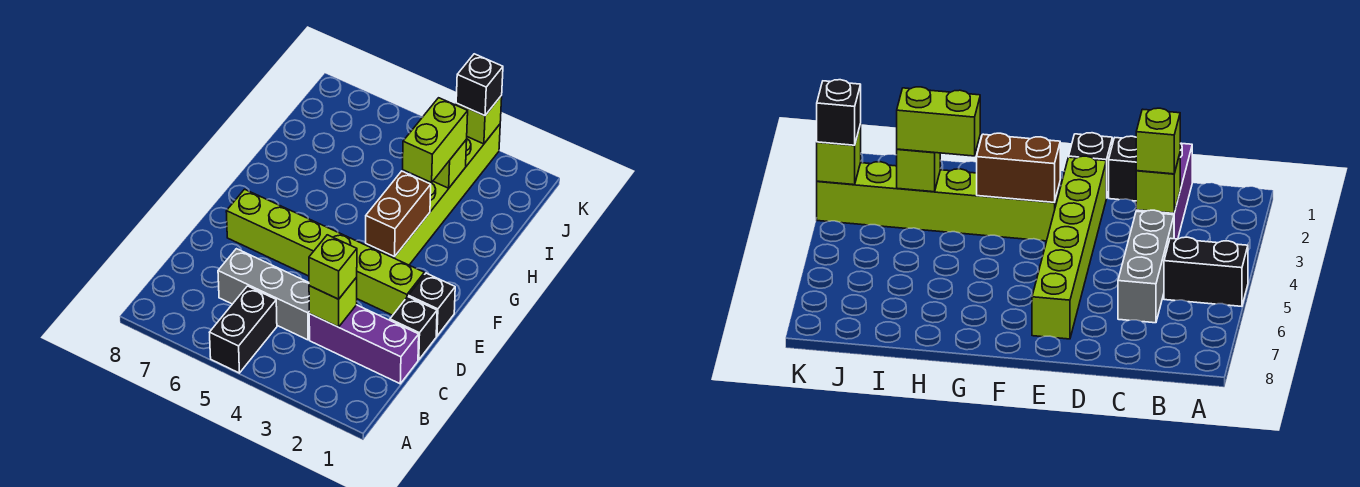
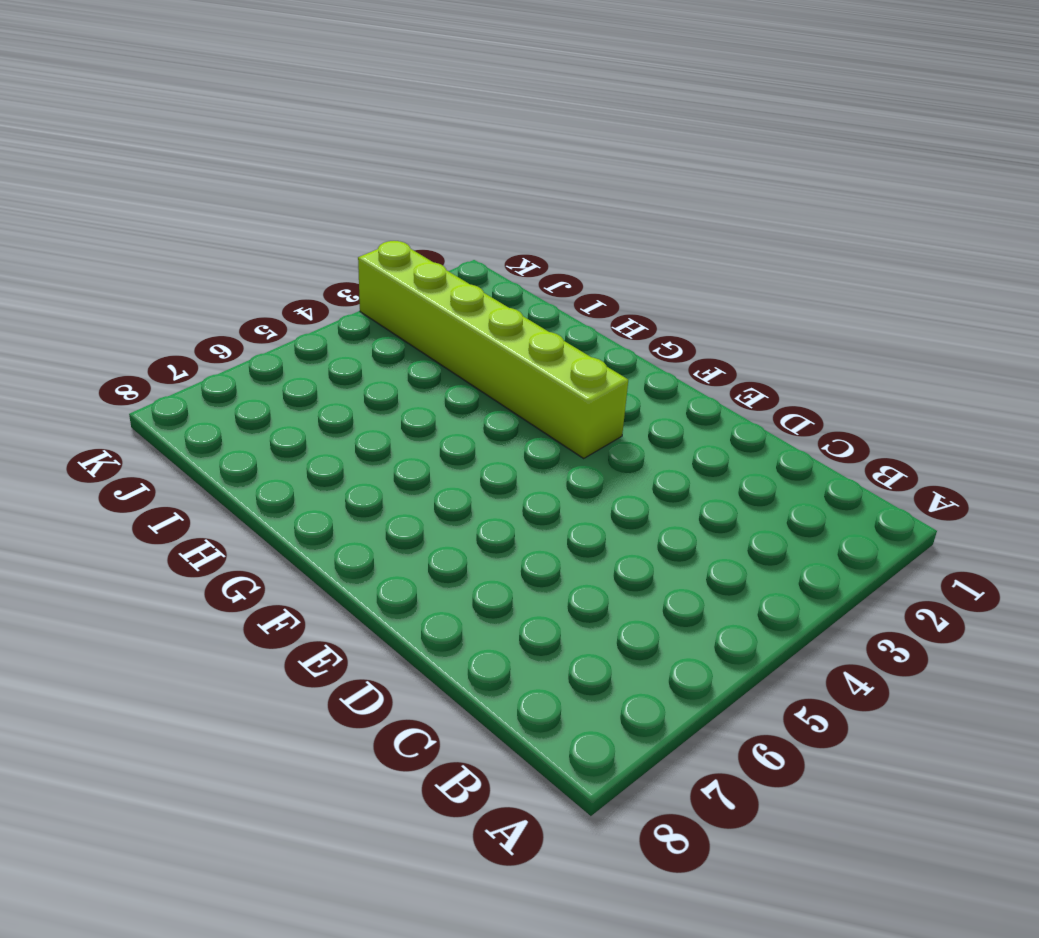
none -> black 1x2 brick [209,286,277,373]
none -> purple 1x3 brick [309,305,419,384]
none -> grey 1x3 brick [218,249,310,340]

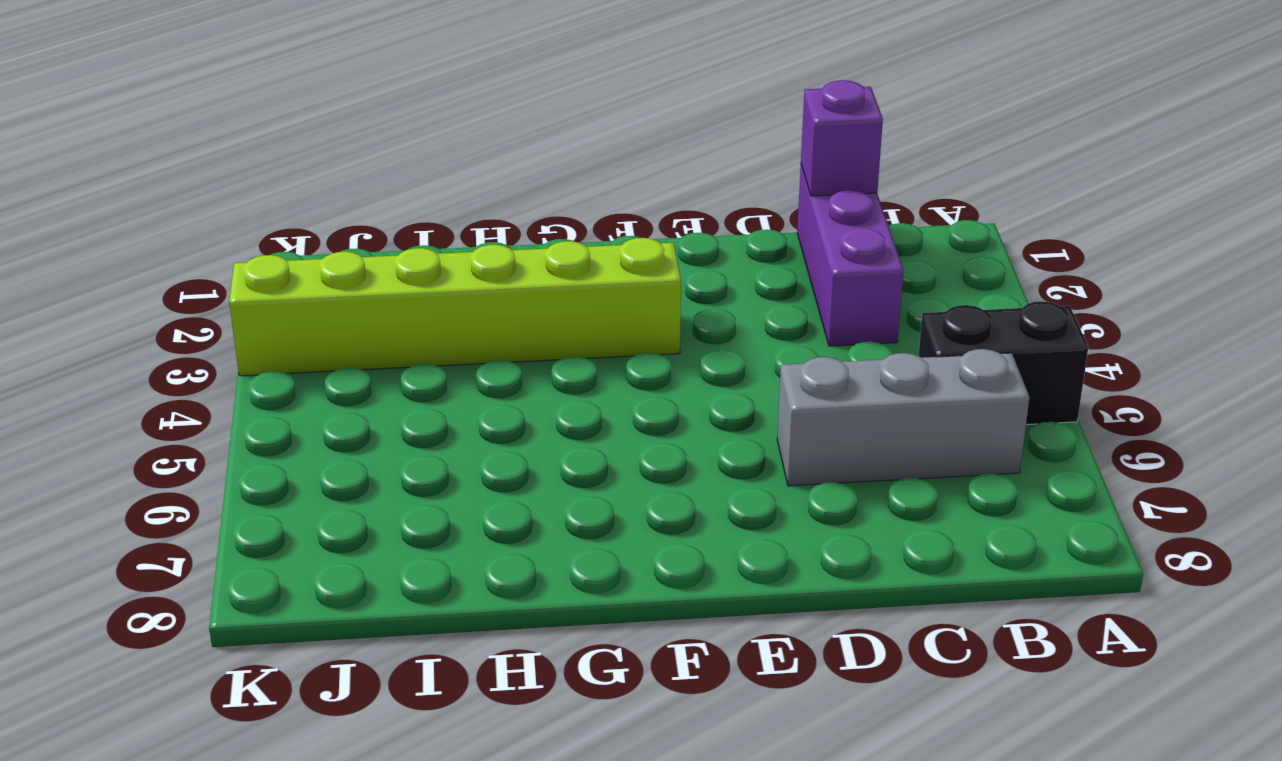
grey 1x3 brick [777,349,1030,486] -> grey 1x3 brick turned to [218,249,310,340]
purple 1x1 brick [801,80,883,196] -> none
none -> black 1x1 brick [390,297,437,360]
none -> black 1x1 brick [408,273,455,336]
none -> lime 1x6 brick [226,189,424,315]

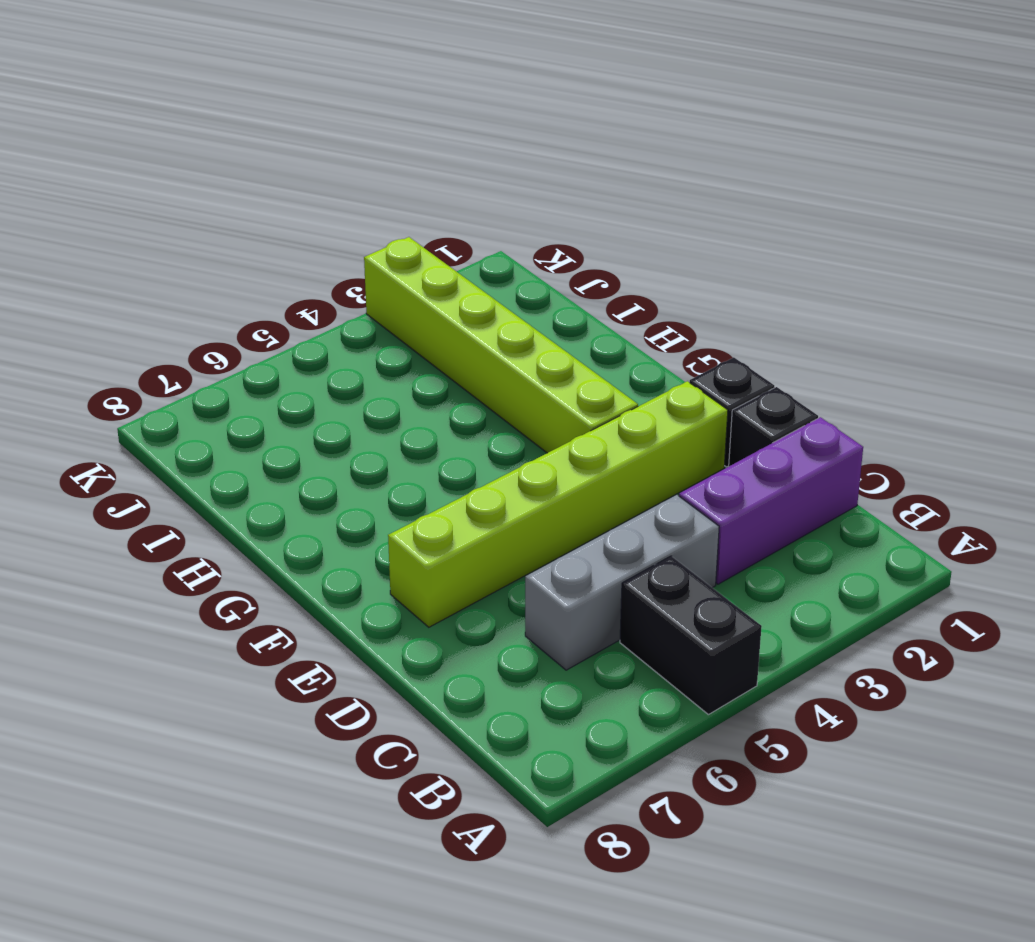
none -> lime 1x1 brick [309,277,357,327]
none -> brown 1x2 brick [366,171,431,257]
none -> lime 1x1 brick [433,140,467,188]

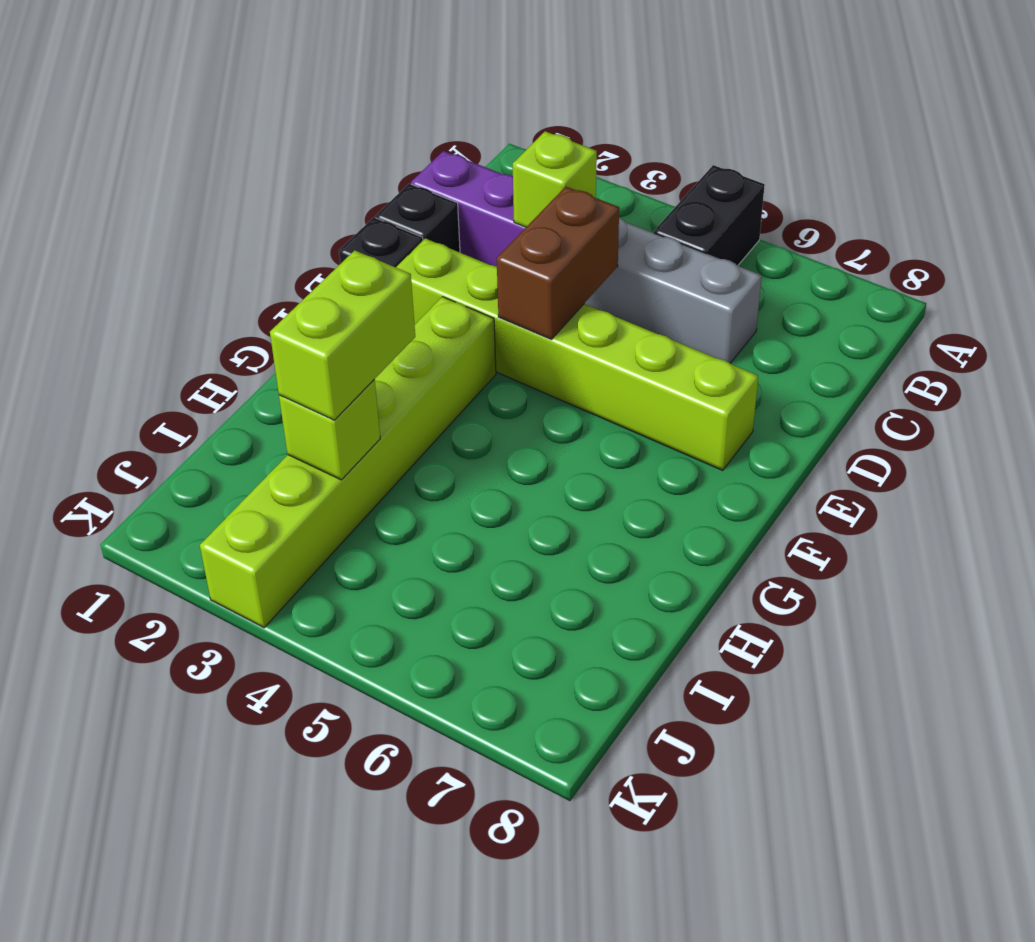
brown 1x2 brick [497,187,619,339] -> brown 1x2 brick moved to [366,171,431,257]
none -> lime 1x1 brick [456,96,502,144]
none -> lime 1x1 brick [309,235,357,299]
none -> black 1x1 brick [456,54,503,116]

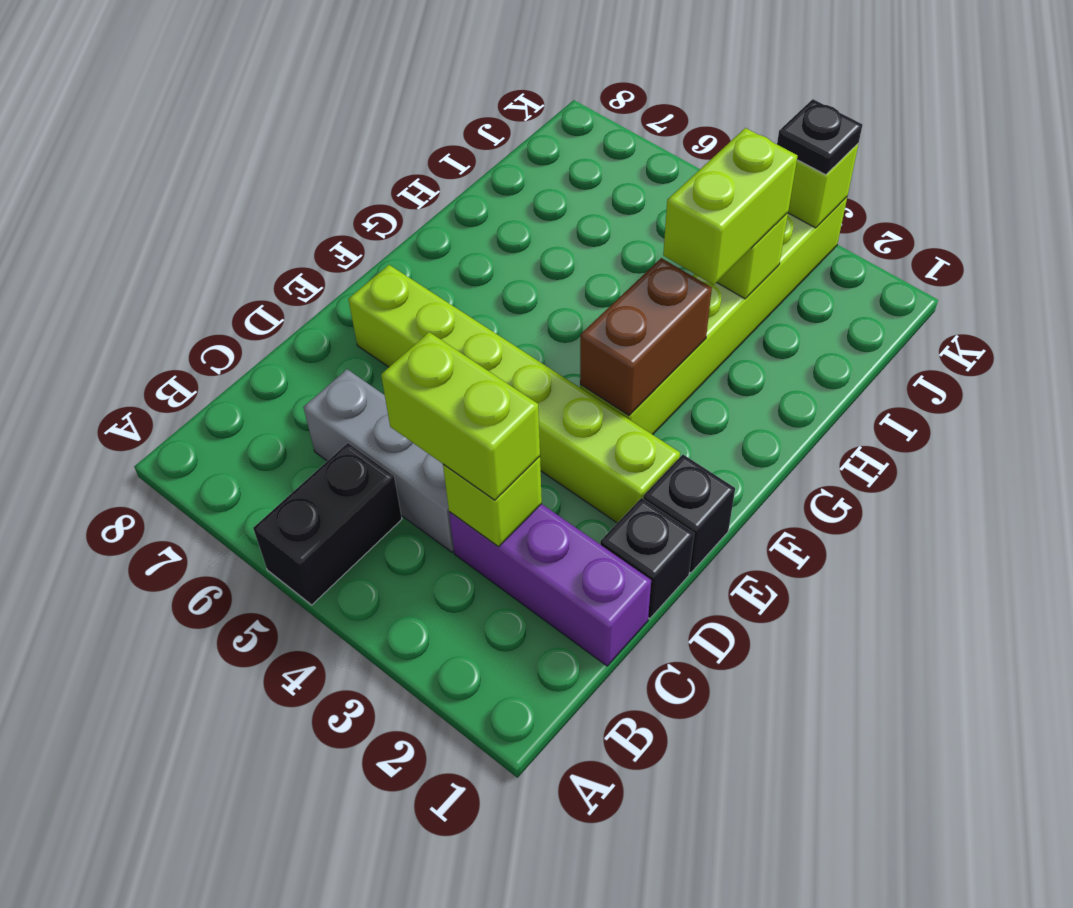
lime 1x2 brick [381,332,540,500] -> lime 1x1 brick [309,235,357,299]
black 1x1 plate [777,99,863,175] -> black 1x1 brick [456,54,503,116]

